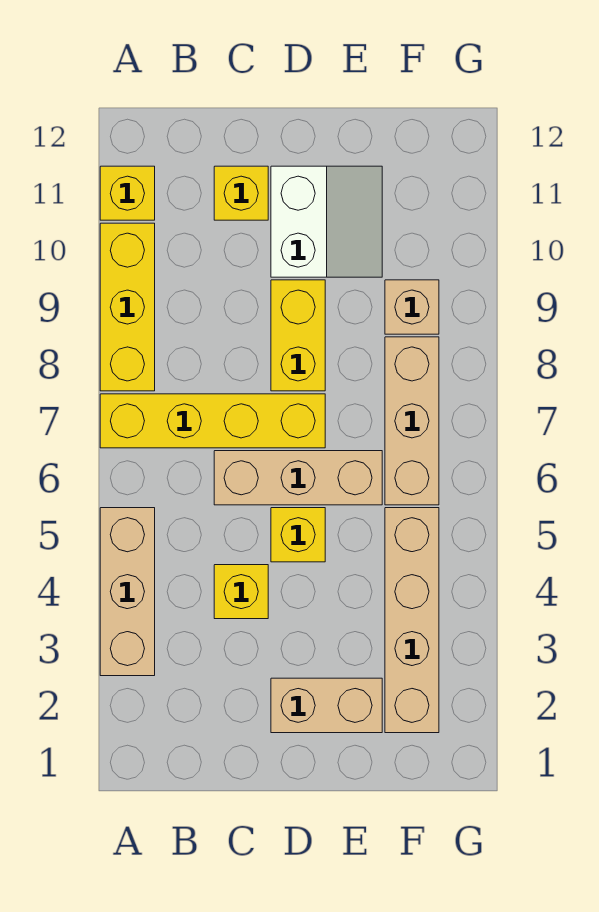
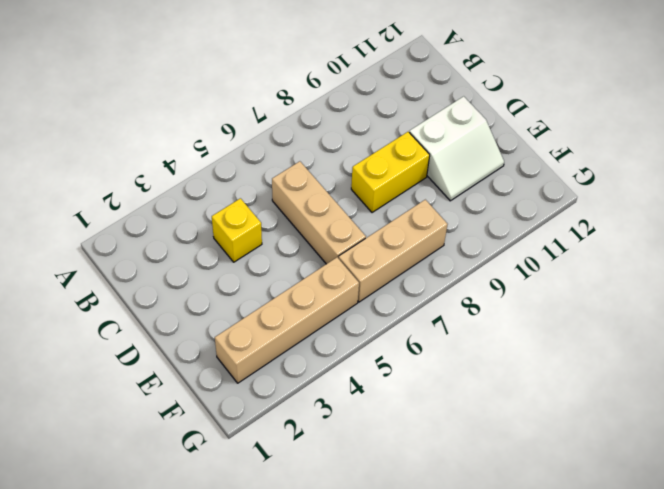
none -> tan 1x3 brick [100,508,155,676]
none -> yellow 1x4 brick [100,394,325,448]
none -> yellow 1x3 brick [100,223,155,391]

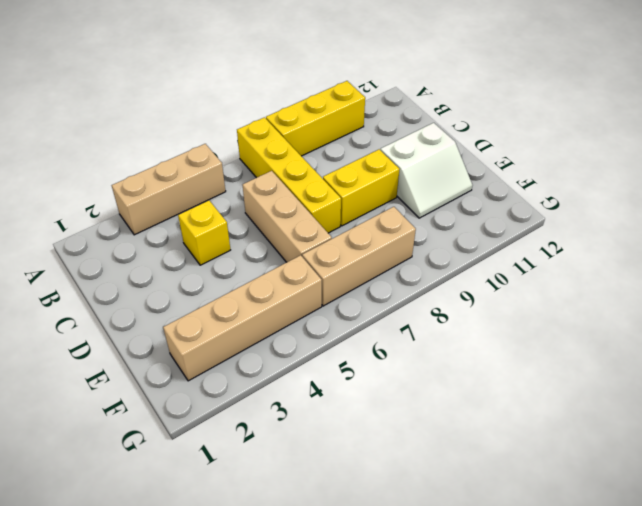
none -> yellow 1x1 brick [100,166,155,220]
none -> yellow 1x1 brick [214,166,268,220]
none -> tan 1x2 brick [271,678,382,733]

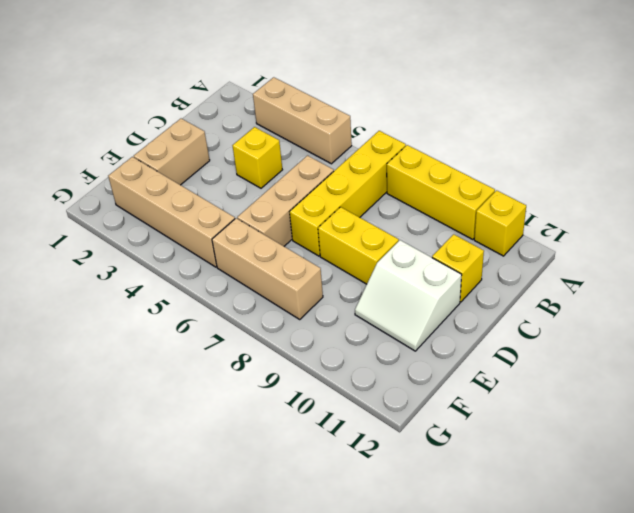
none -> yellow 1x1 brick [271,508,325,562]
none -> tan 1x1 brick [385,280,439,334]

